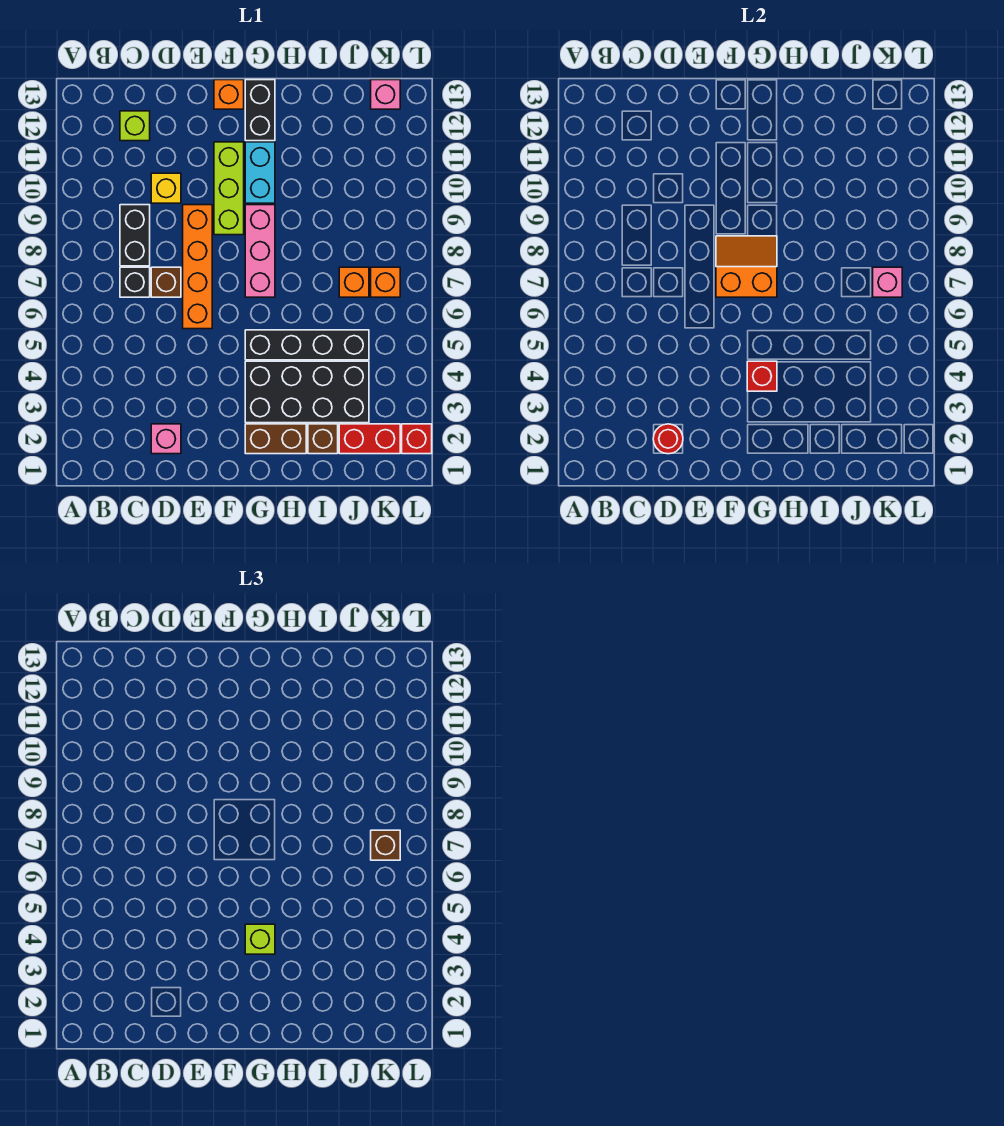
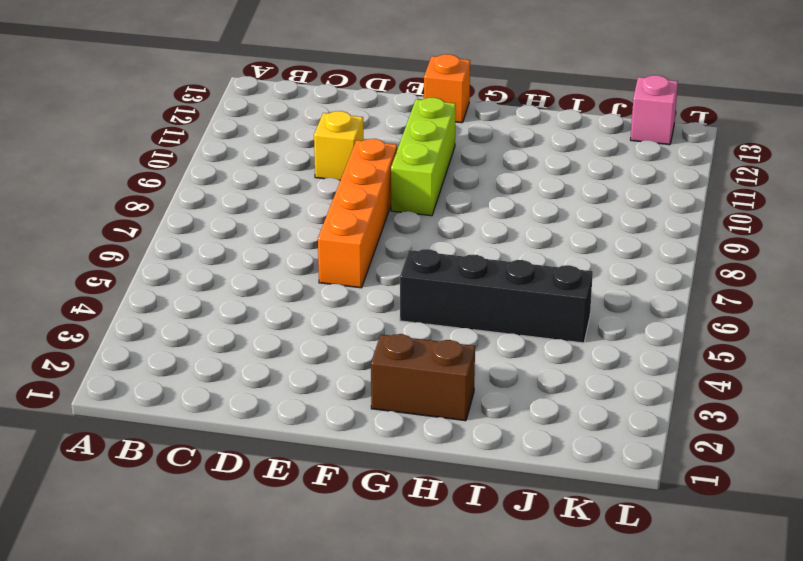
none -> black 1x1 brick [120,267,150,297]
none -> black 1x2 brick [120,205,150,266]
none -> lime 1x1 brick [120,111,150,141]

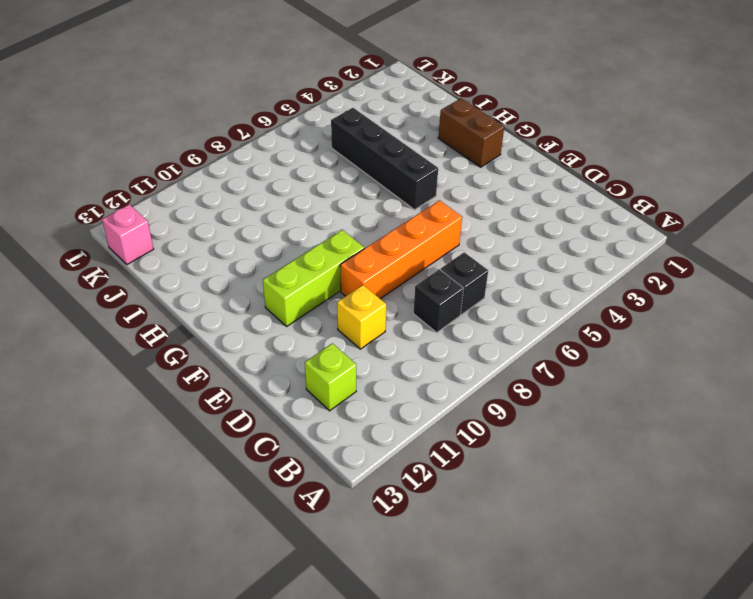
black 1x1 brick [413,269,464,333] -> black 1x2 brick [120,205,150,266]
none -> pink 1x1 brick [151,424,181,454]
none -> brown 1x1 brick [151,267,181,297]
none -> orange 1x1 brick [214,80,244,109]

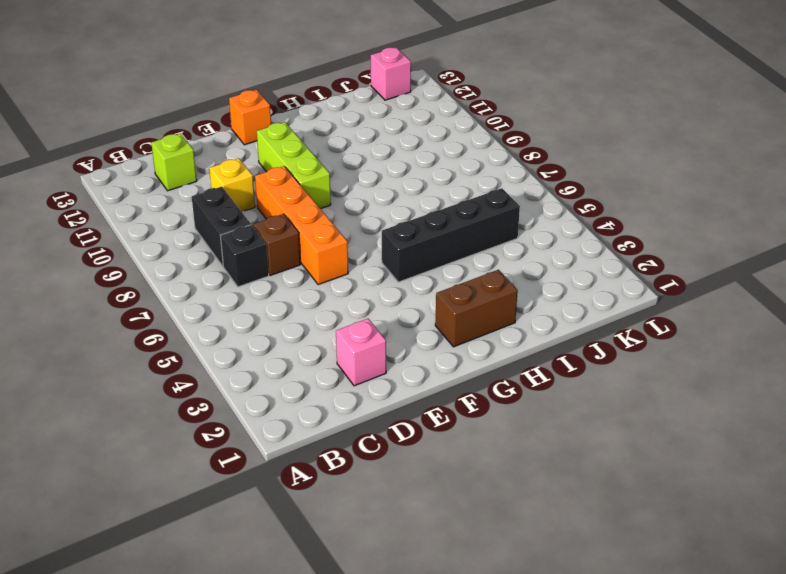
none -> black 2x4 brick [245,361,369,423]
none -> pink 1x3 brick [245,205,275,297]
none -> cyan 1x2 brick [245,142,275,203]

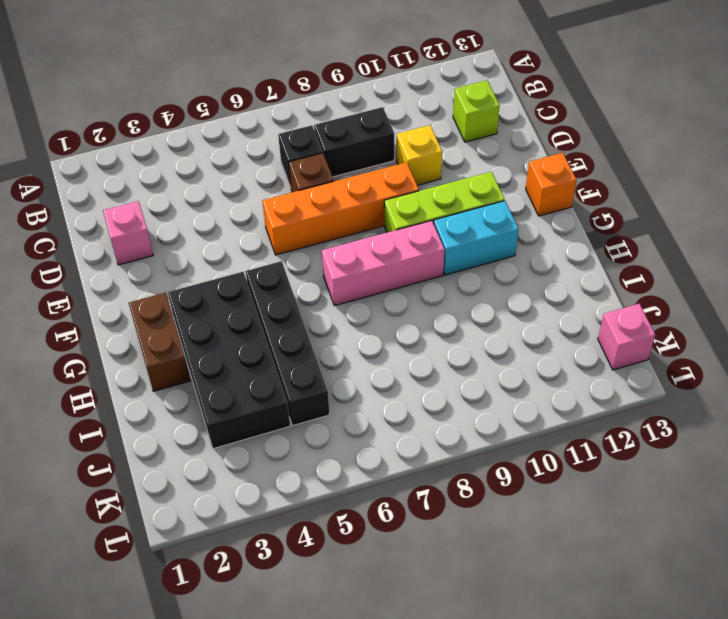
none -> black 1x2 brick [245,80,275,141]
none -> brown 1x1 brick [308,424,338,454]
none -> red 1x2 brick [339,424,400,454]

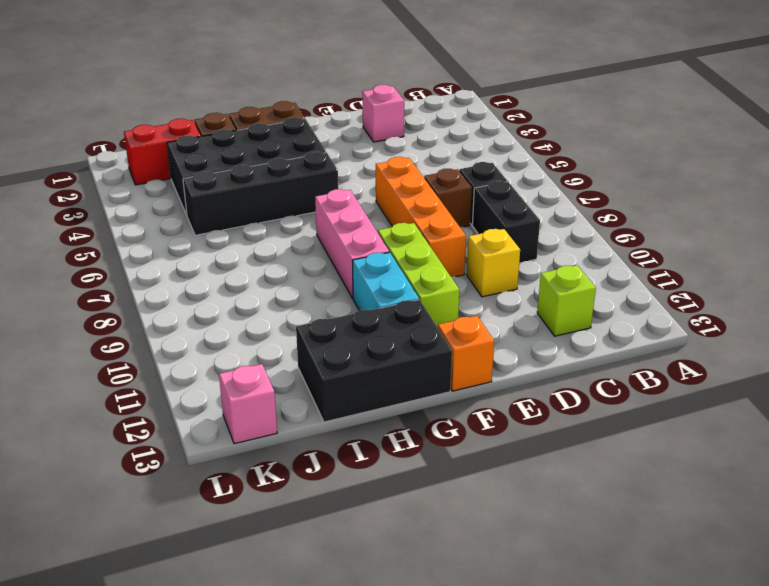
black 2x3 brick [296,300,452,422] -> black 1x2 brick [245,80,275,141]
none -> orange 1x1 brick [339,267,369,297]
none -> orange 1x1 brick [371,267,400,297]
none -> red 1x1 brick [402,424,432,454]

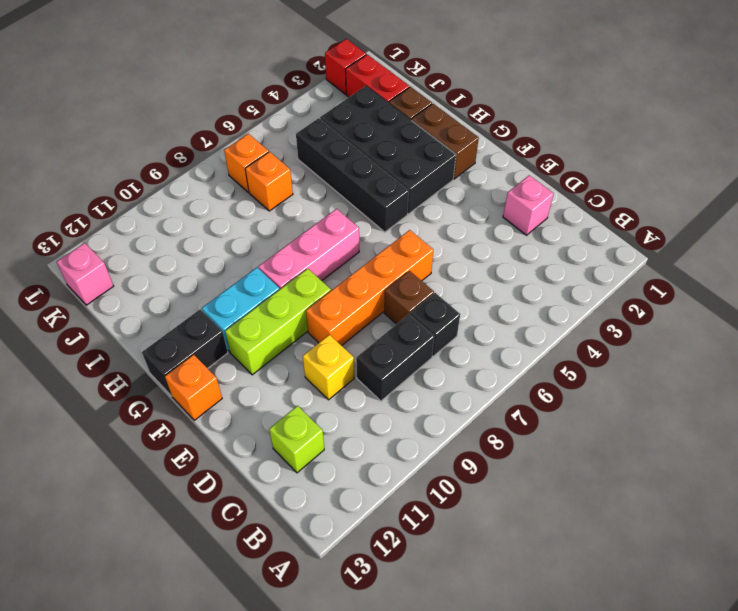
none -> red 1x1 round brick [653,424,683,454]
none -> orange 2x2 slope [716,236,777,297]
none -> red 1x1 brick [747,361,777,391]

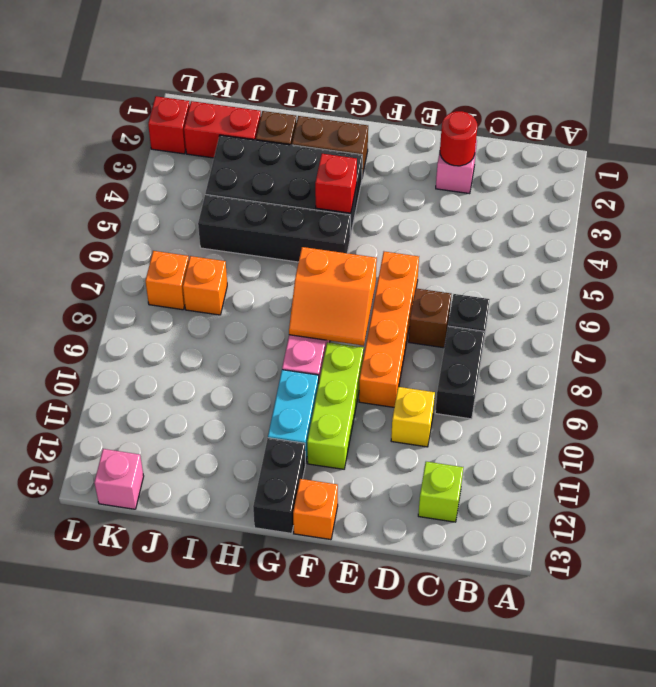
none -> pink 1x1 brick [873,267,902,297]
none -> lime 1x1 brick [245,924,275,954]
none -> brown 1x1 brick [371,830,400,860]

